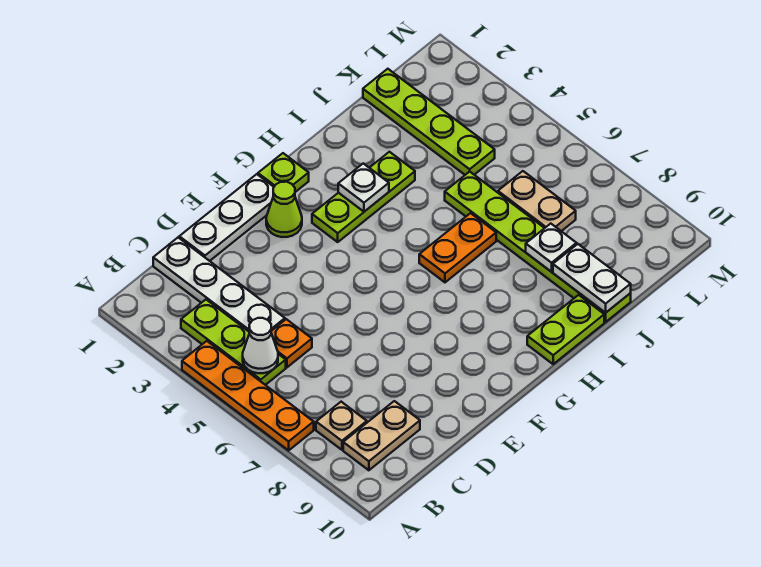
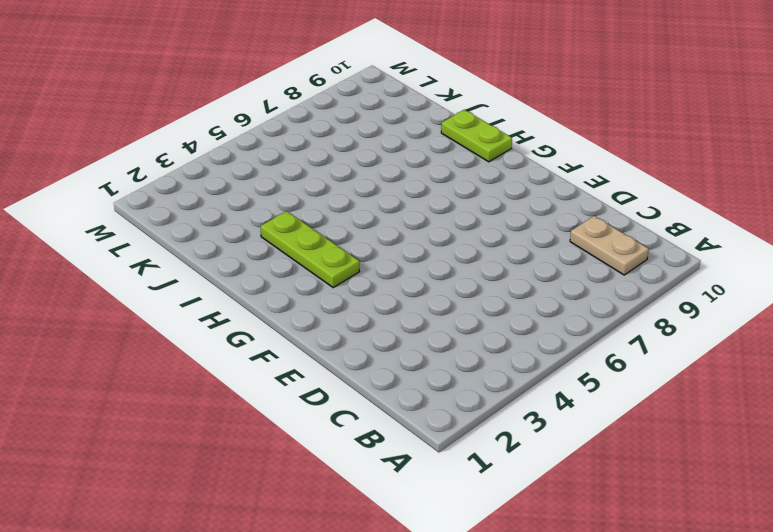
none -> orange 1x4 plate [182,341,314,450]
none -> lime 1x3 plate [181,300,286,385]
none -> tan 1x1 plate [316,402,367,450]

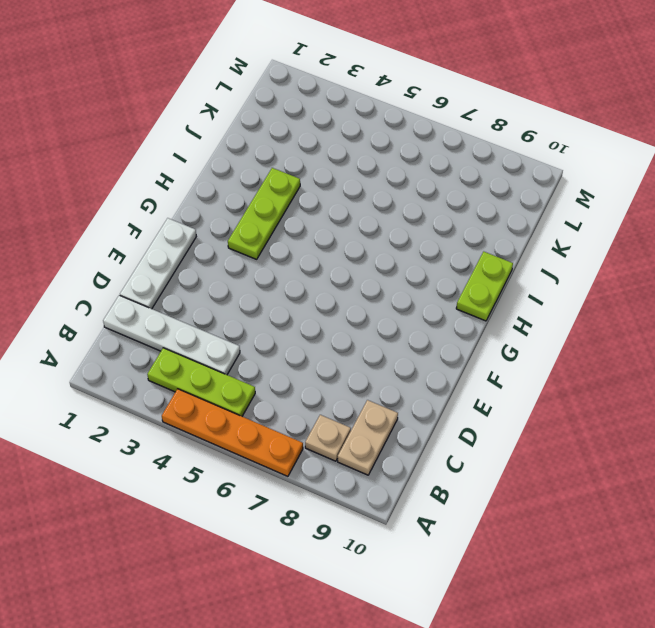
none -> orange 1x1 plate [271,319,312,367]
none -> lime 1x1 cone [266,182,302,237]
none -> lime 1x1 plate [258,153,309,192]

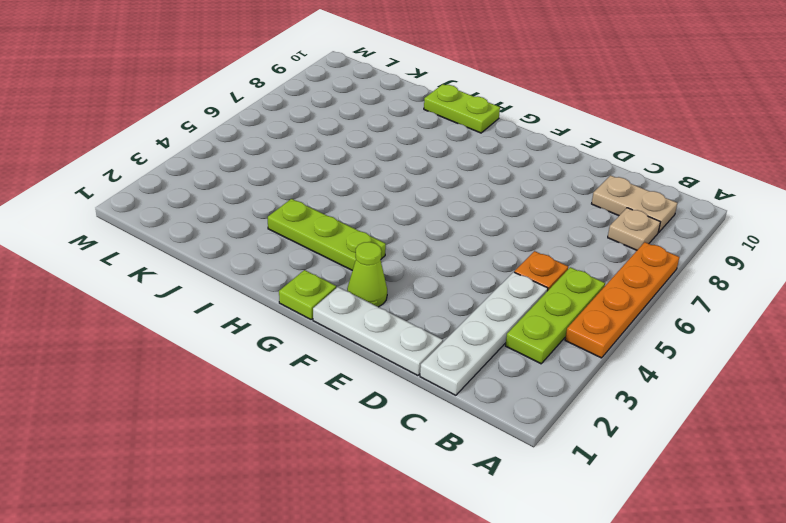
none -> orange 1x2 plate [419,213,496,282]
none -> lime 1x6 plate [445,172,631,322]
none -> lime 1x4 plate [363,69,495,175]

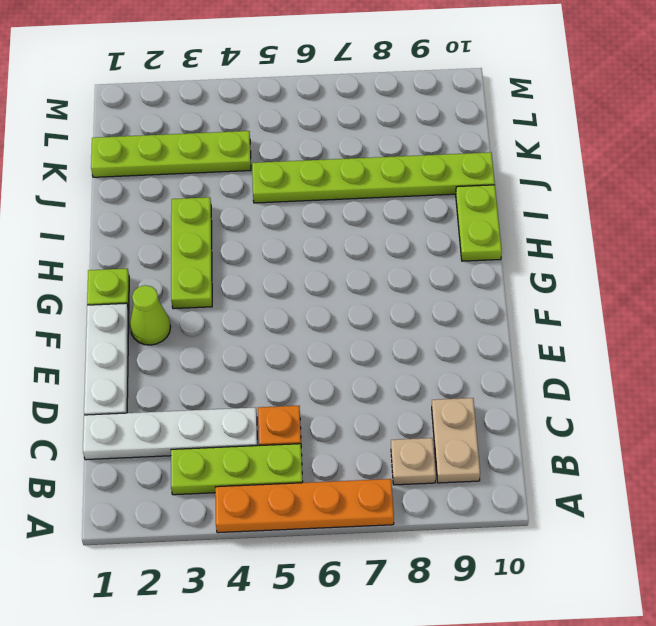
none -> orange 1x2 plate [419,213,496,282]
none -> tan 1x2 plate [498,171,576,231]
none -> white 1x1 cone [243,318,278,373]

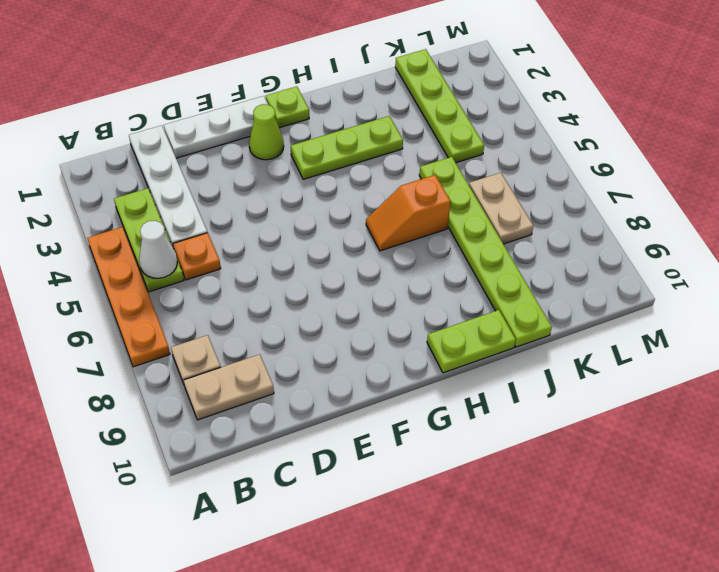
orange 1x2 slope [366,175,451,251] -> orange 1x2 plate [419,213,496,282]
none -> white 1x1 plate [338,163,389,212]
none -> white 1x1 plate [526,224,577,272]
none -> white 1x2 plate [553,244,631,313]

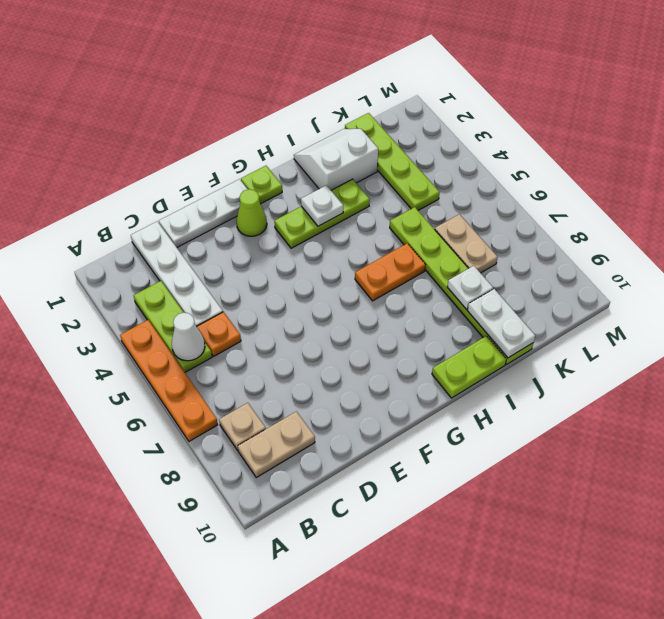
white 2x2 slope [294,129,378,190] -> none

